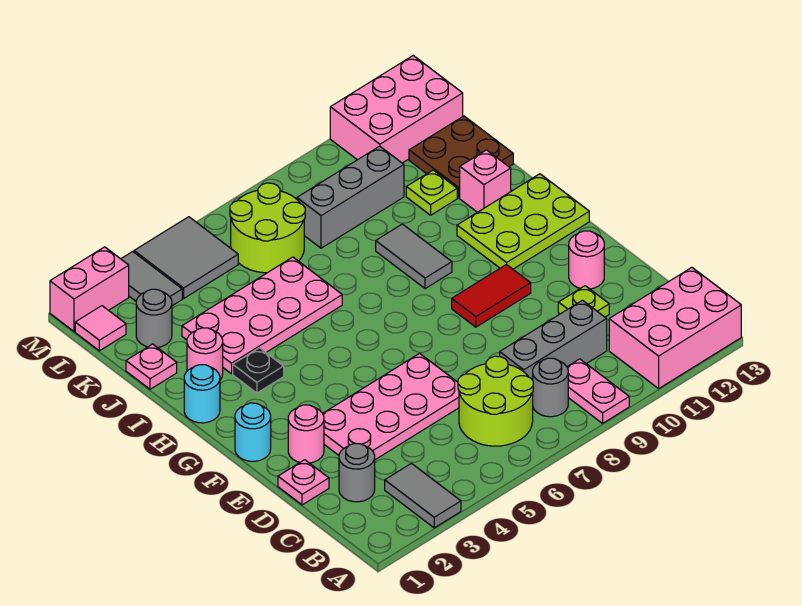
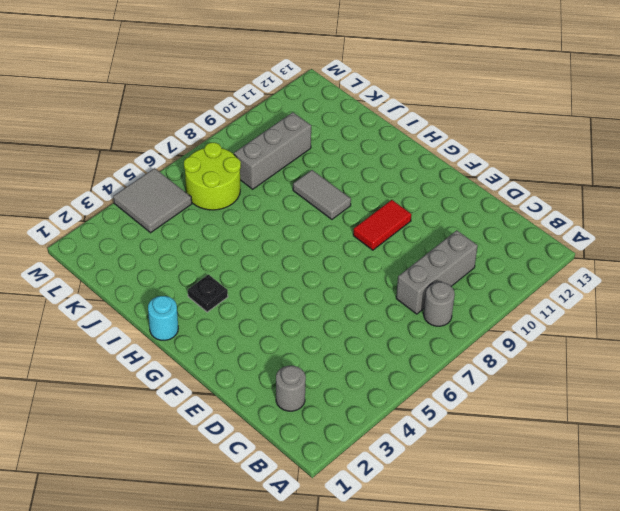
none -> grey 1x2 tile [385,463,461,528]
none -> pink 1x2 plate [567,359,629,423]
none -> pink 2x3 brick [609,268,741,389]
none -> lime 2x2 round brick [458,356,533,446]

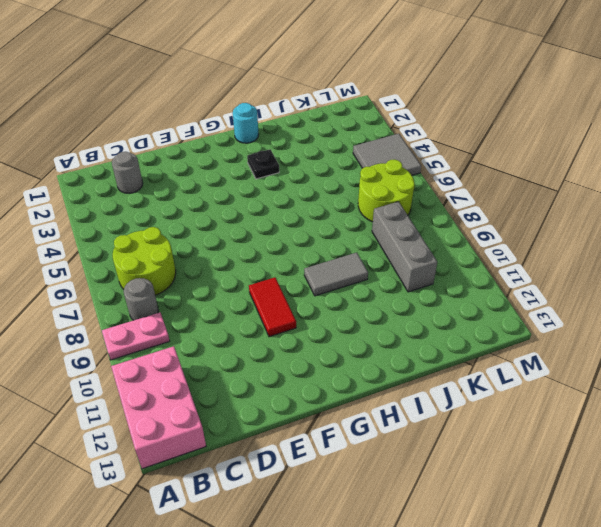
none -> grey 1x2 tile [385,463,461,528]
none -> grey 1x3 brick [500,300,607,380]
none -> pink 1x1 plate [278,460,329,505]
none -> pink 2x4 plate [323,353,459,460]

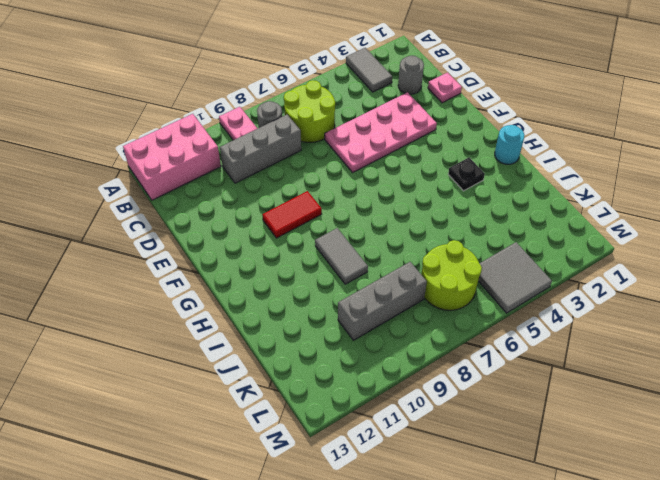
none -> lime 1x1 plate [558,286,609,317]
none -> pink 1x1 round brick [288,405,324,463]
none -> pink 1x1 round brick [569,231,604,289]
none -> cyan 1x1 round brick [235,403,271,461]

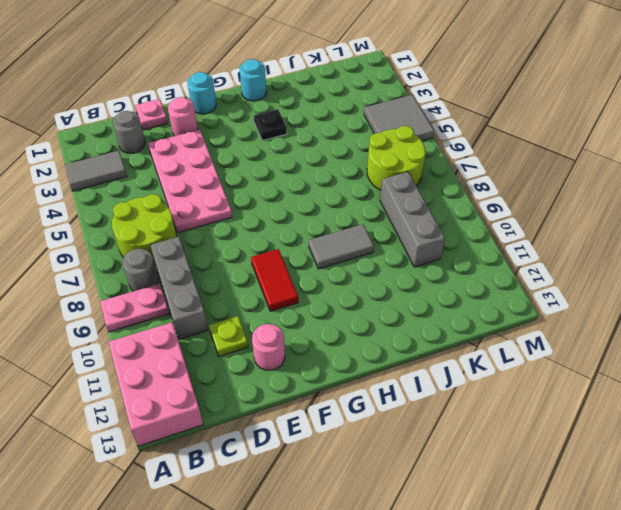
none -> lime 2x3 plate [457,174,589,269]
none -> pink 1x1 round brick [187,328,223,380]
none -> pink 2x4 plate [182,257,342,374]
none -> pink 1x1 brick [460,150,511,212]

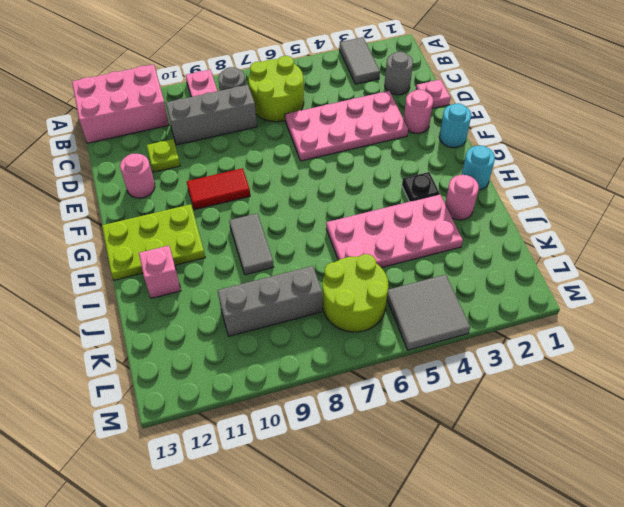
none -> pink 1x1 plate [126,344,177,389]
none -> lime 1x1 plate [406,170,457,215]
none -> brown 2x2 plate [409,116,513,198]
none -> grey 1x1 round brick [136,289,172,347]

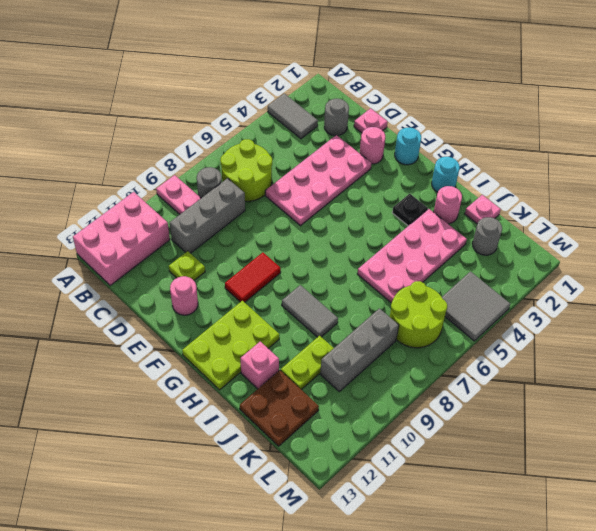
lime 1x2 plate [281,336,334,390] -> lime 1x1 plate [406,170,457,215]
none -> pink 1x1 tile [75,306,126,351]
none -> grey 1x2 tile [121,252,182,306]
none -> pink 2x3 brick [330,56,463,163]
none -> pink 1x2 brick [50,247,129,331]

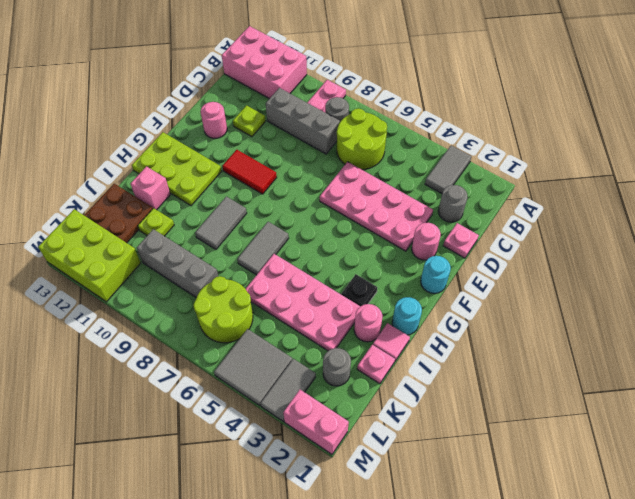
grey 1x2 tile [237,222,289,275] -> none
pink 1x1 tile [373,323,410,361] -> pink 1x1 tile moved to [75,306,126,351]
lime 2x3 brick [38,209,141,302] -> pink 2x3 brick [330,56,463,163]

